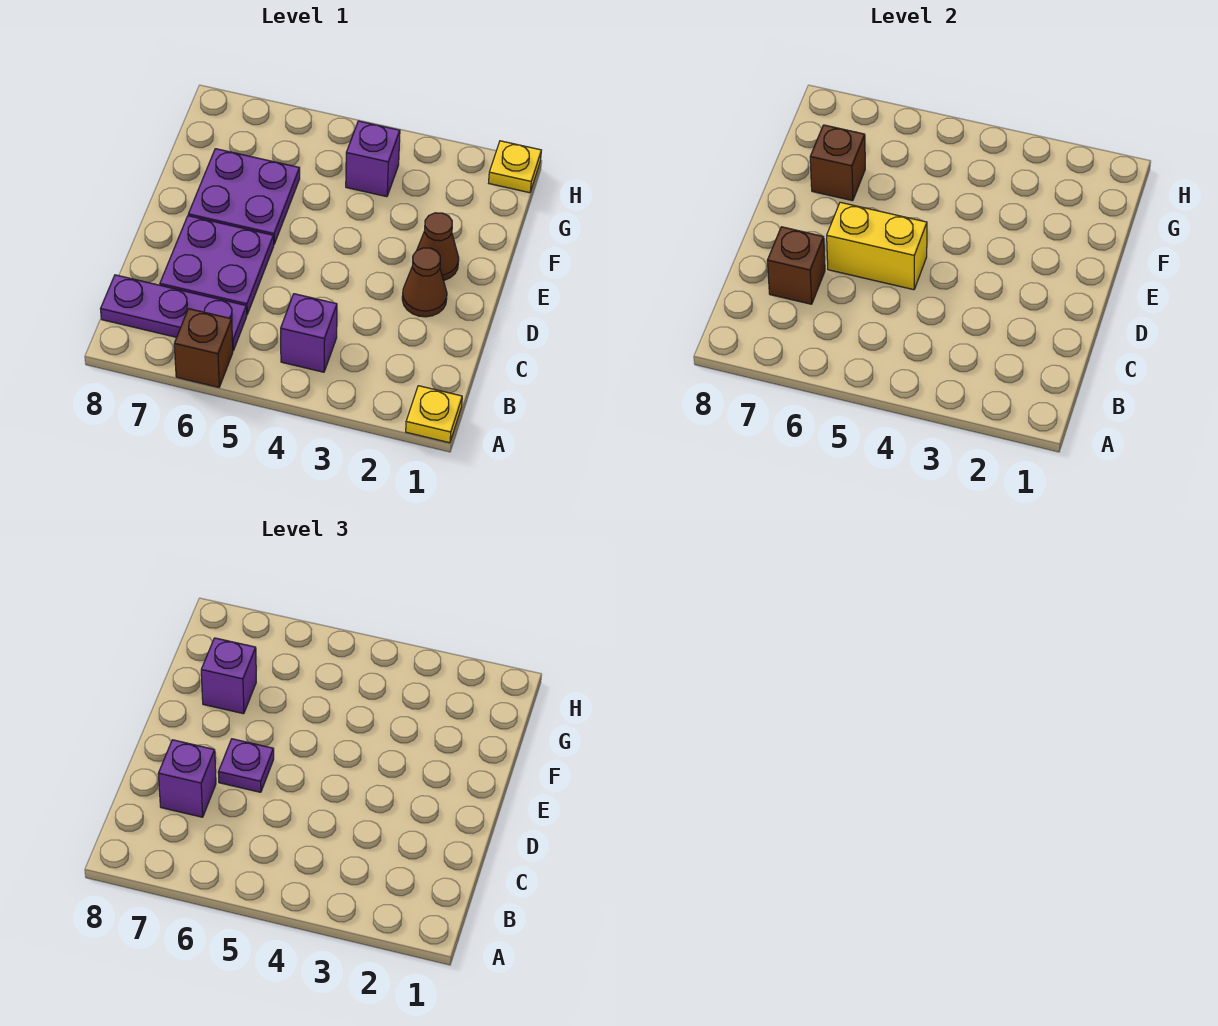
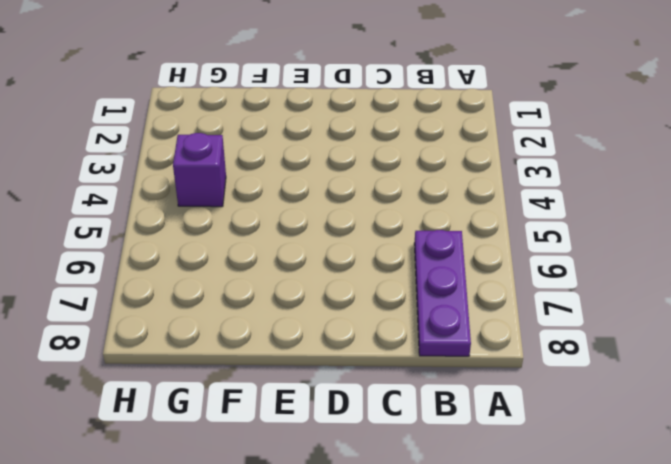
none -> yellow 1x1 plate [406,386,462,443]
none -> brown 1x1 brick [174,309,233,387]
none -> purple 1x1 brick [281,294,337,372]

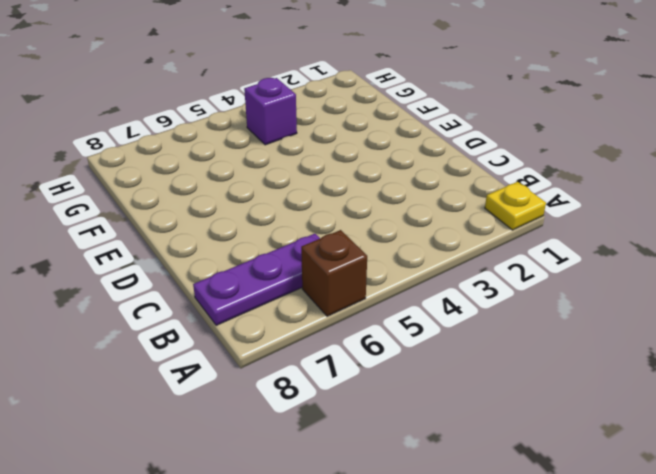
none -> purple 1x1 brick [281,294,337,372]
none -> purple 2x2 plate [160,216,274,314]
none -> brown 1x1 cone [402,248,447,317]

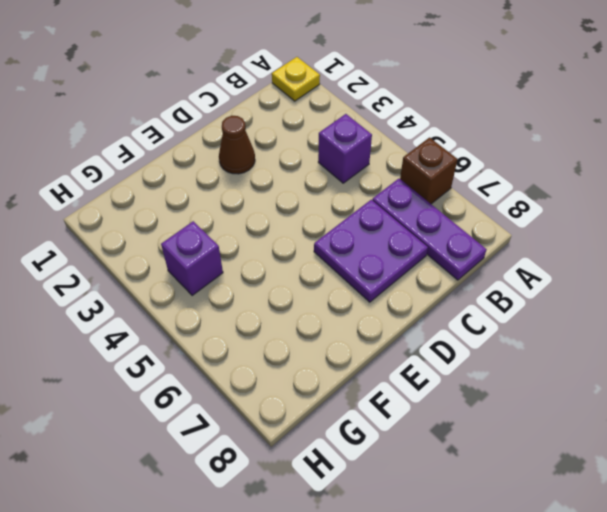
none -> brown 1x1 cone [417,213,459,280]
none -> purple 2x2 plate [188,149,300,244]
none -> yellow 1x1 plate [489,141,541,193]

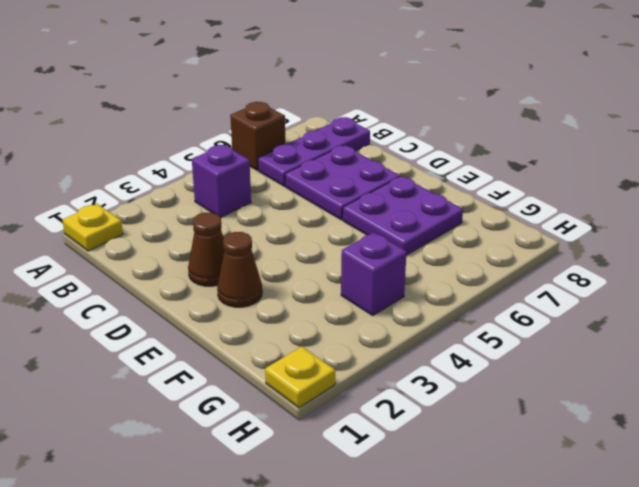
none -> brown 1x1 brick [767,227,825,304]
none -> yellow 1x2 brick [827,202,927,290]
none -> brown 1x1 brick [810,125,865,201]

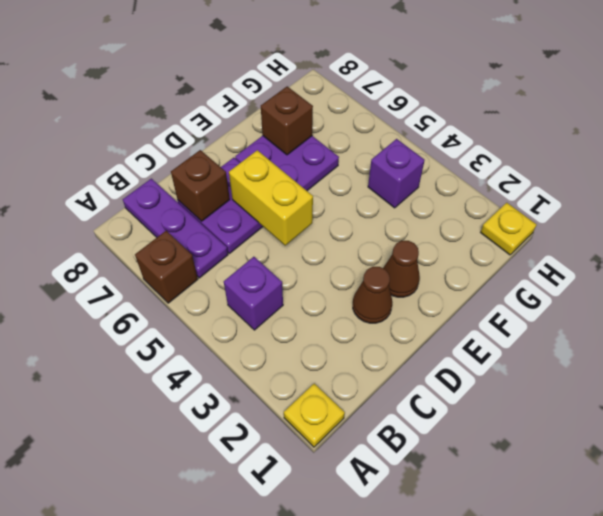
none -> purple 1x1 brick [158,740,216,817]
none -> purple 1x1 plate [218,739,274,792]
none -> purple 1x1 brick [201,638,256,714]

